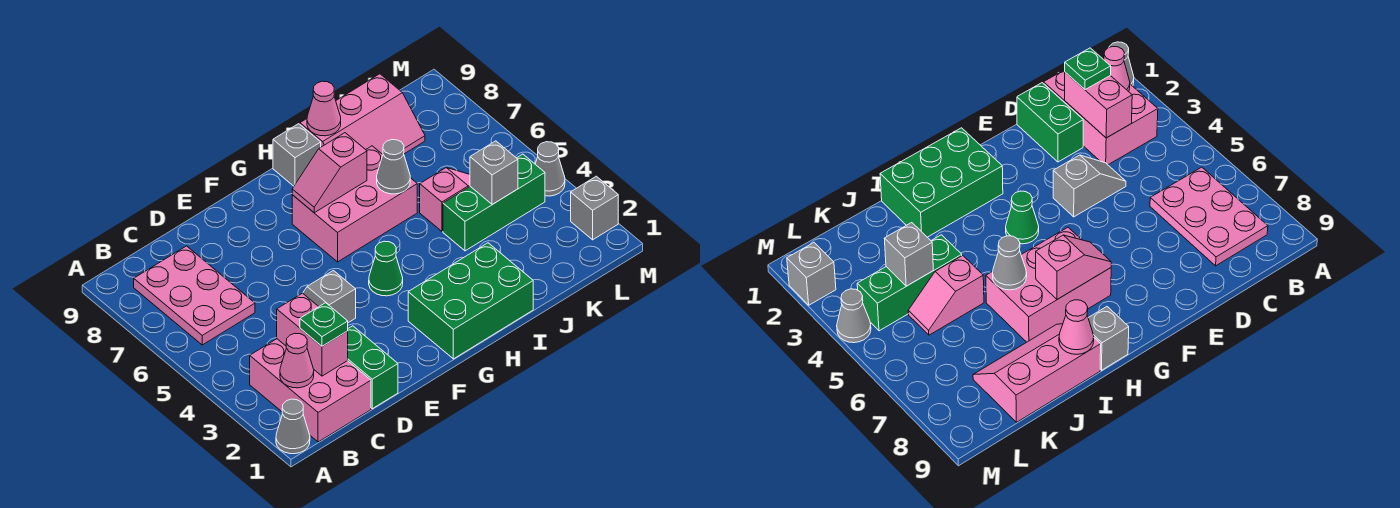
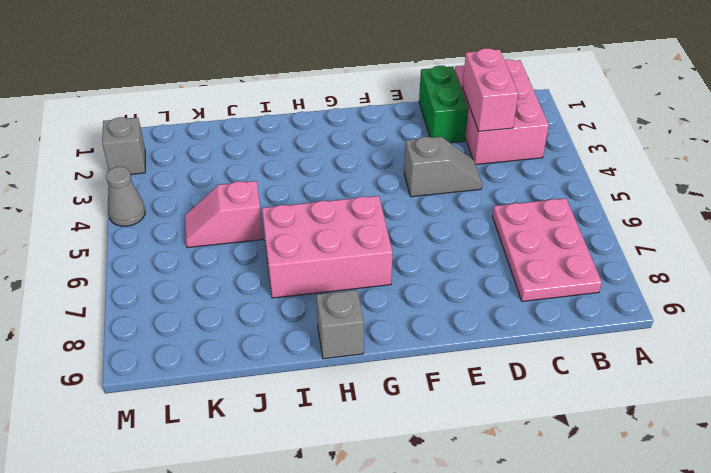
none -> grey 1x1 cone [276,399,310,454]
none -> green 2x3 brick [408,243,533,359]
none -> green 1x1 cone [369,241,403,296]

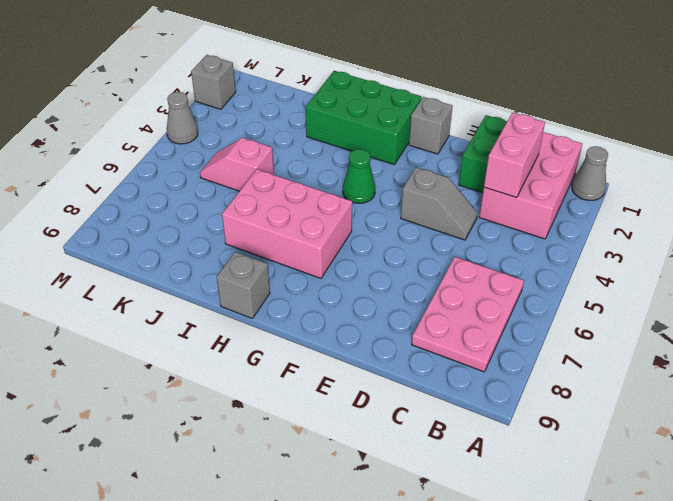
grey 1x1 brick [409,97,453,154] -> grey 1x1 brick moved to [470,141,518,205]
none -> pink 2x3 slope [300,74,425,154]
none -> green 1x3 brick [443,154,545,251]
none -> pink 1x1 cone [280,334,314,388]

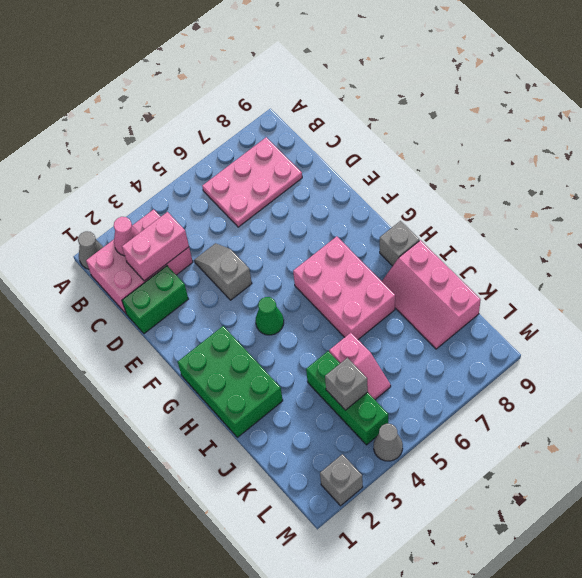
none -> pink 1x2 slope [292,133,367,213]
none -> grey 1x1 cone [377,140,410,194]
none -> pink 1x1 cone [307,81,341,136]

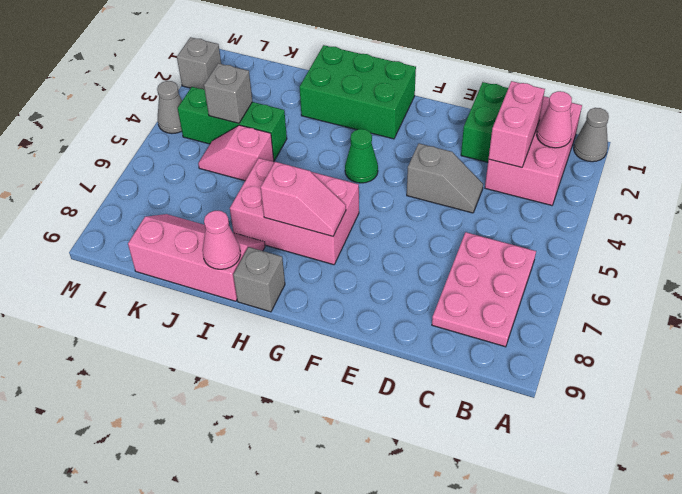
none -> grey 1x1 cone [377,140,410,194]
none -> green 1x1 plate [300,303,348,346]

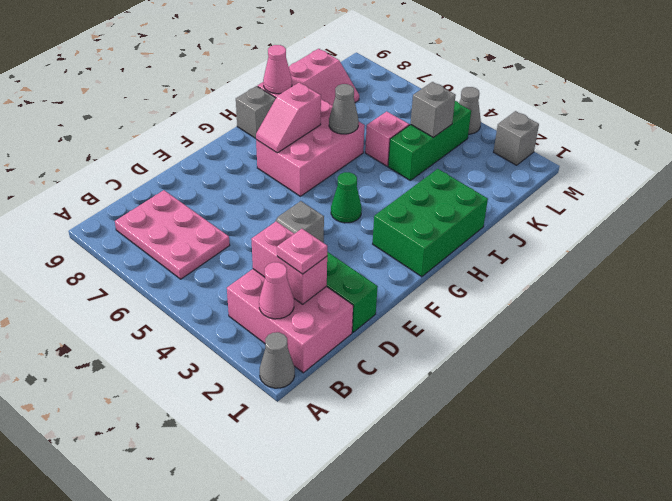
pink 1x1 plate [277,229,327,274] -> green 1x1 plate [300,303,348,346]

